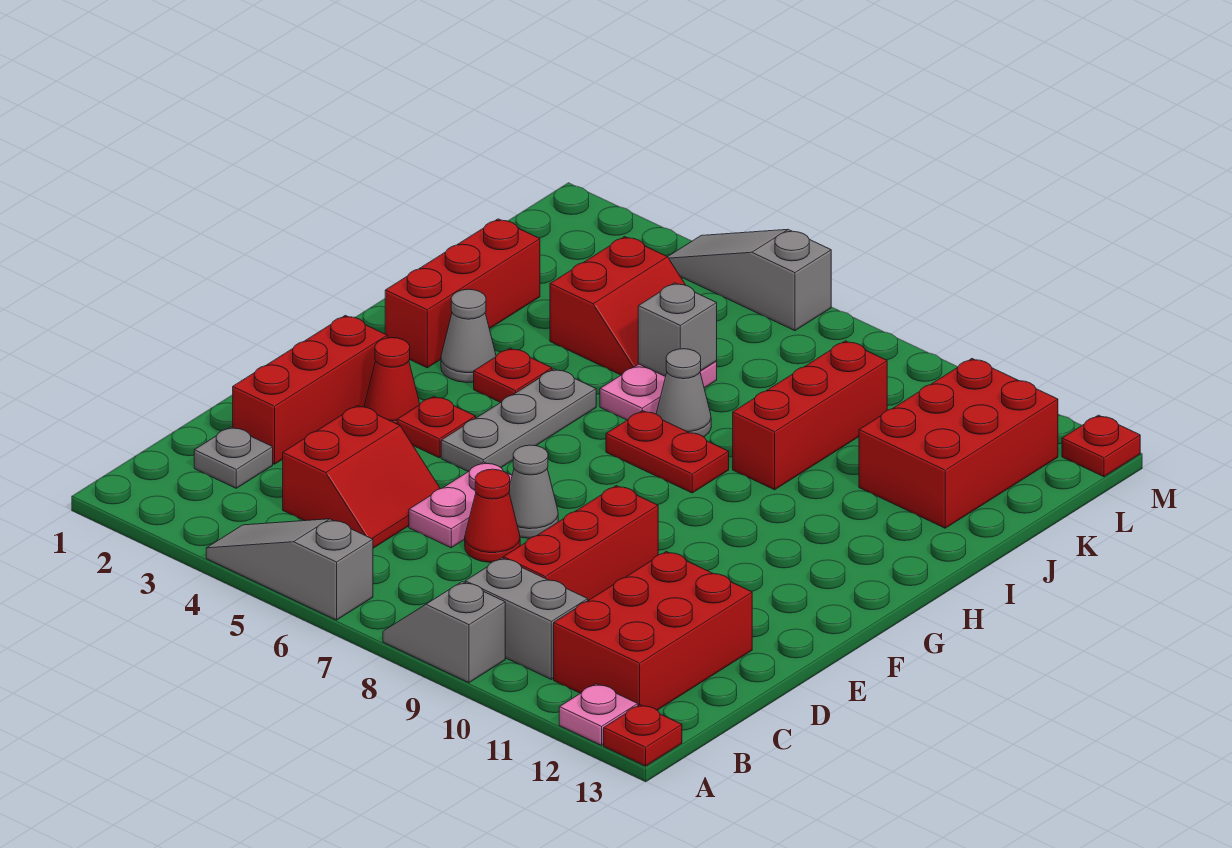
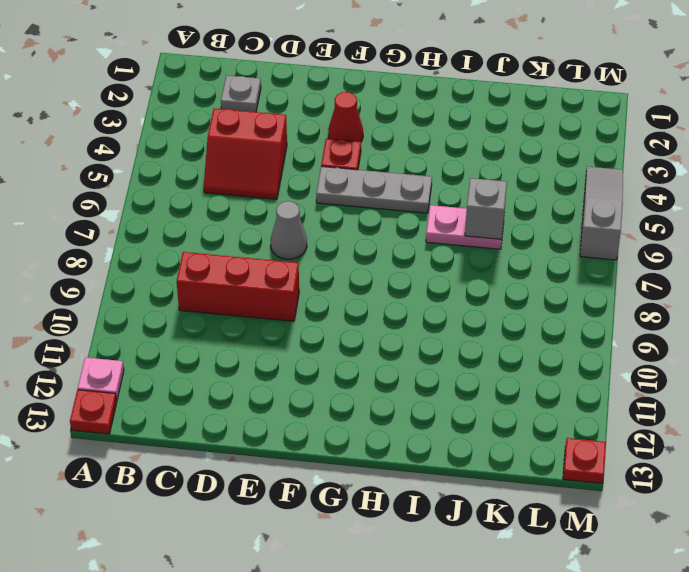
none -> grey 1x3 slope [206,519,373,620]
none -> grey 1x2 slope [383,582,505,683]
none -> grey 1x2 brick [465,558,588,679]

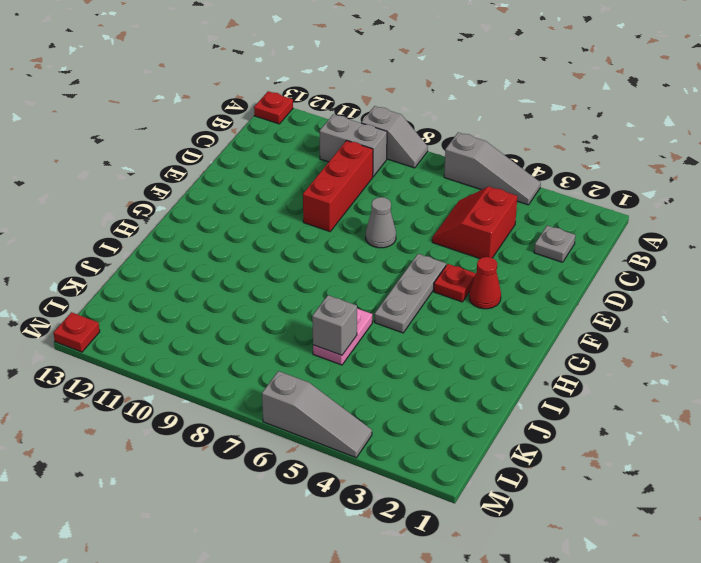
none -> pink 1x1 plate [559,684,638,745]
none -> red 2x3 brick [554,551,752,710]
none -> red 1x3 brick [233,315,387,464]

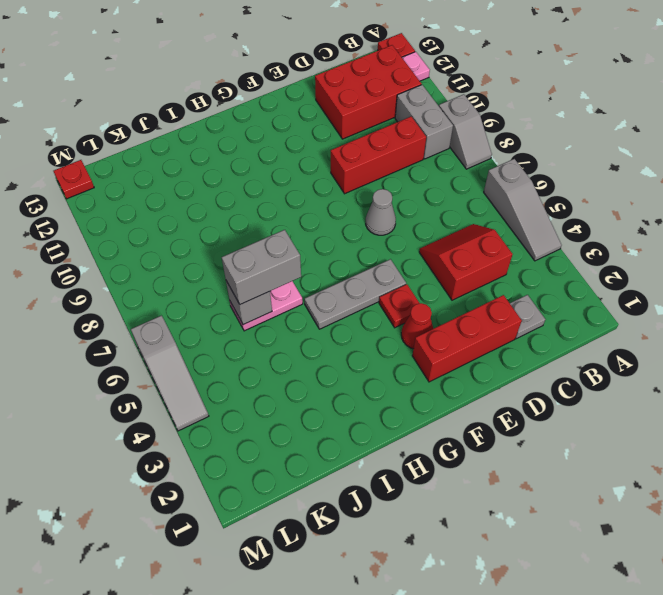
grey 1x2 brick [222,230,301,304] -> none
none -> pink 1x2 plate [409,462,512,548]
none -> red 1x1 cone [465,469,520,562]
none -> red 1x3 brick [385,219,540,368]

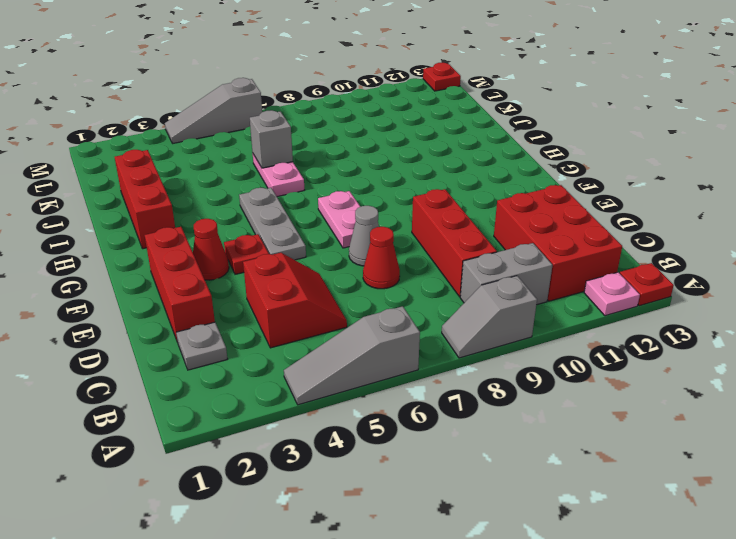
pink 1x2 plate [318,191,360,248] -> pink 1x2 plate moved to [409,462,512,548]
none -> grey 1x1 cone [441,289,496,383]
none -> red 1x1 plate [474,348,552,403]
none -> red 1x2 plate [606,411,729,493]

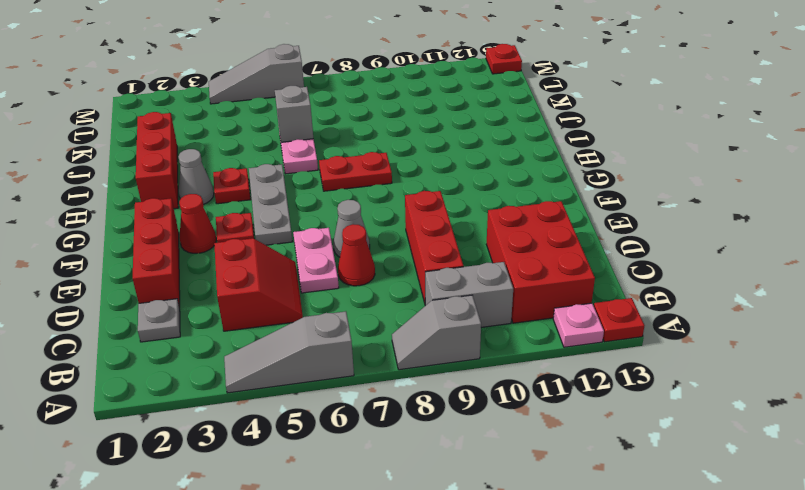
none -> grey 1x1 cone [656,349,711,437]
none -> red 1x3 brick [733,341,887,490]
none -> red 2x2 slope [550,237,685,375]

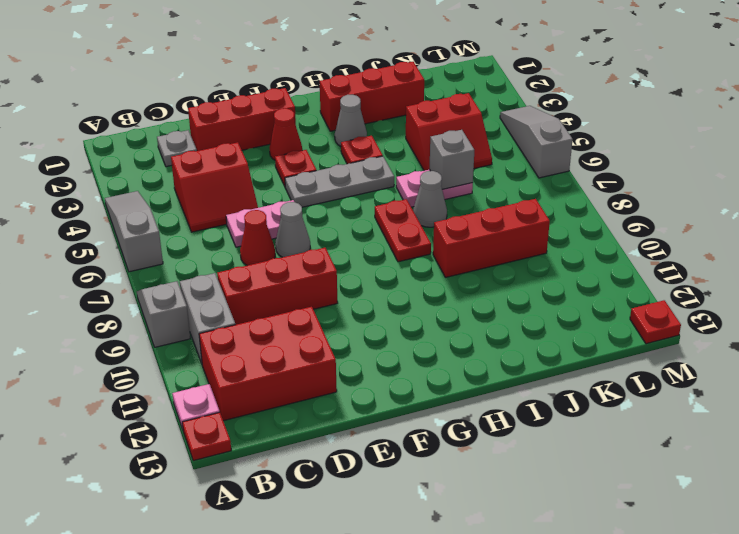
none -> red 2x3 brick [859,359,1058,528]

